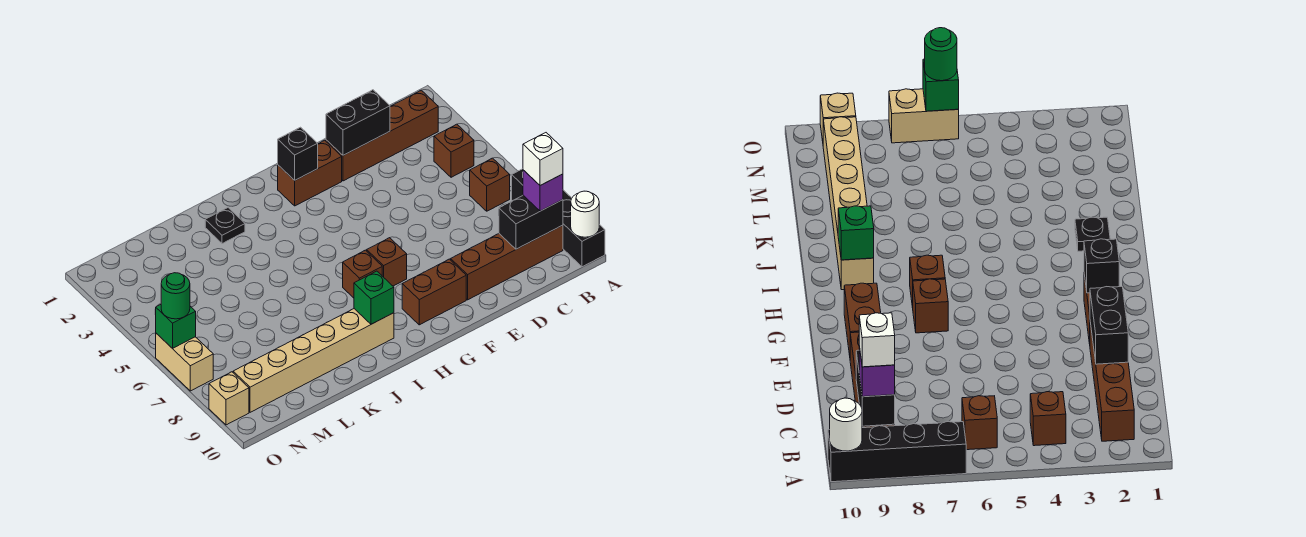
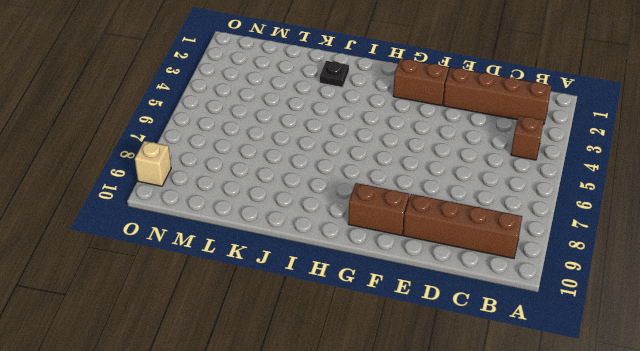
none -> black 1x4 brick [512,169,605,267]
none -> brown 1x1 brick [470,158,510,211]
none -> brown 1x1 brick [367,238,407,286]

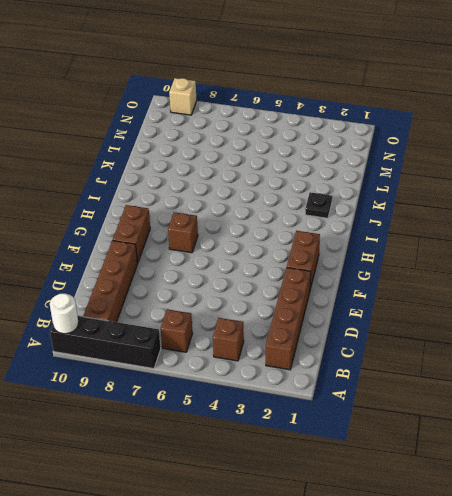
none -> brown 1x1 brick [343,250,382,298]
none -> tan 1x6 brick [233,309,394,412]
none -> tan 1x2 brick [156,333,213,391]

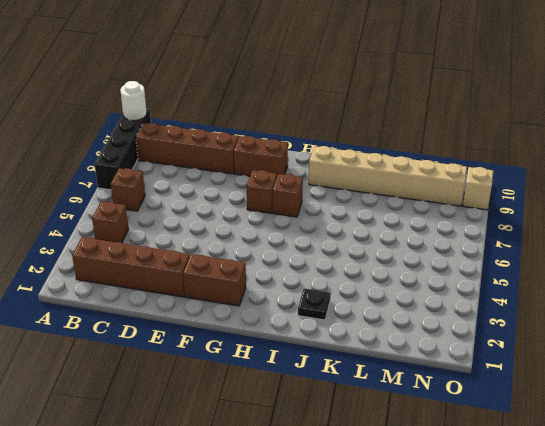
none -> tan 1x2 brick [156,333,213,391]
none -> black 1x2 brick [499,195,563,249]
none -> black 1x2 brick [326,90,390,155]

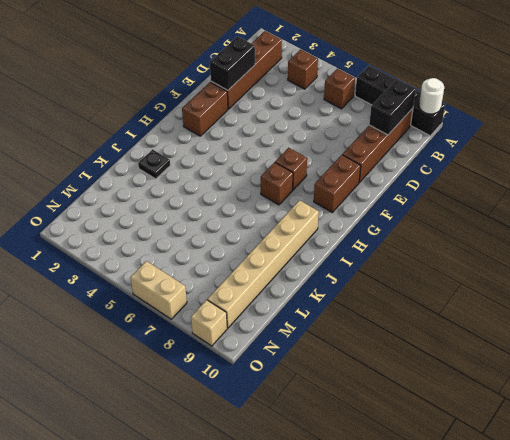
none -> black 1x1 brick [278,127,318,180]
none -> green 1x1 brick [354,271,394,324]
none -> green 1x1 brick [155,305,196,349]

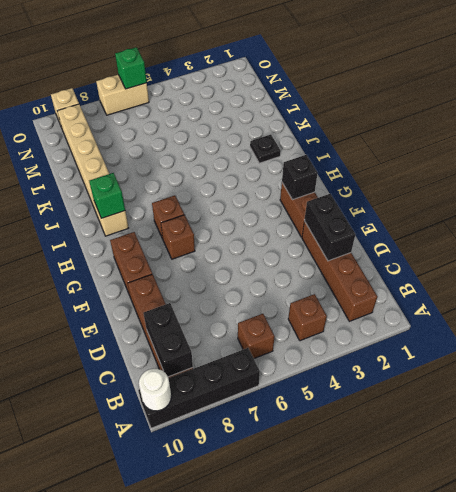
none -> purple 1x1 brick [523,170,563,211]
none -> green 1x1 round brick [161,273,190,319]
none -> white 1x1 brick [523,133,563,185]

